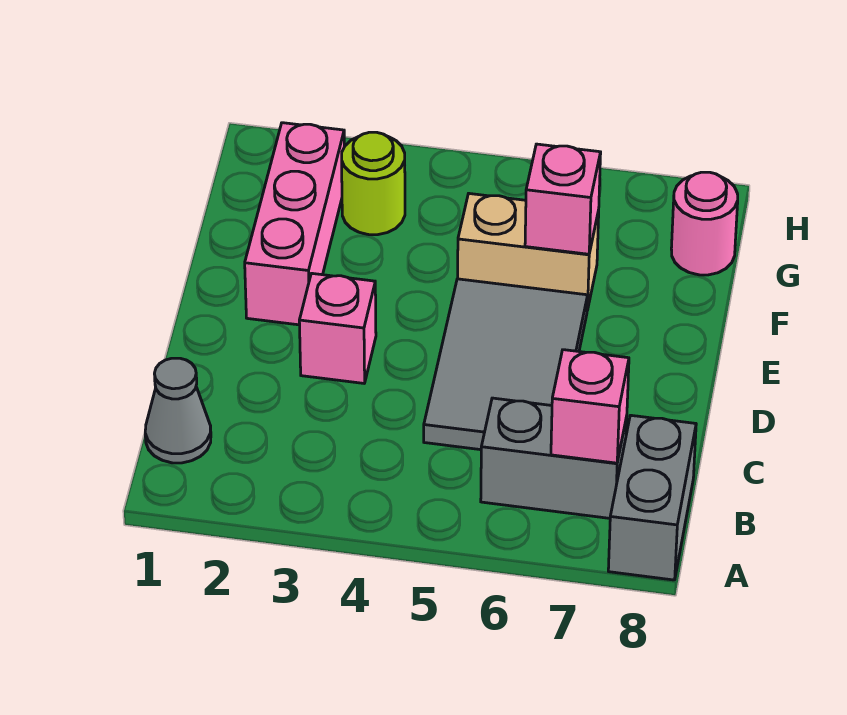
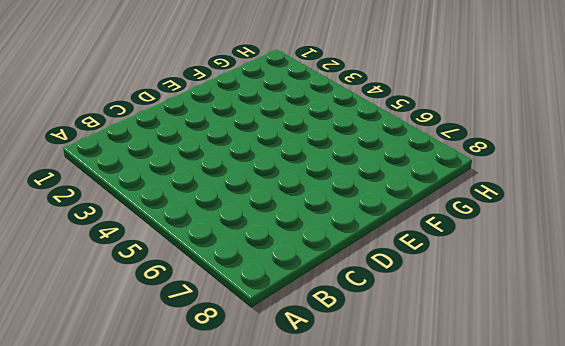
none -> grey 1x2 brick [608,415,696,580]
none -> grey 1x1 cone [145,358,211,463]

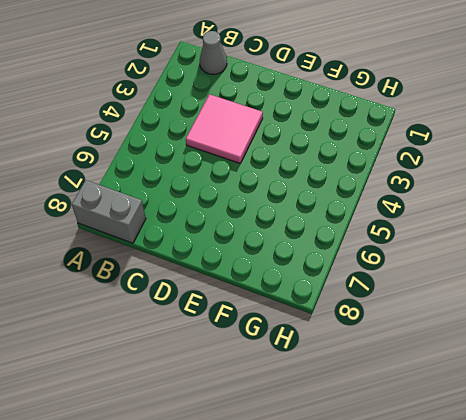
pink 2x2 tile [186,94,263,163] -> pink 1x1 brick [299,273,376,383]
none -> grey 1x2 brick [481,398,627,518]
none -> grey 2x3 tile [424,279,588,450]

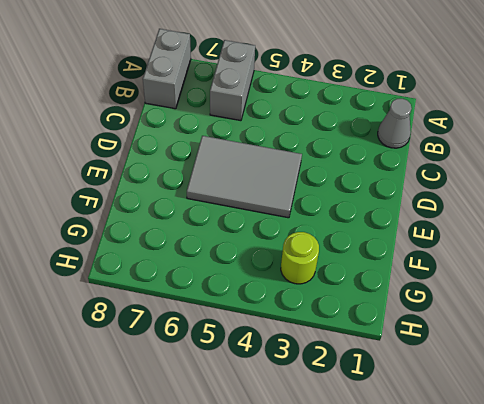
grey 1x2 brick [210,40,255,121] -> grey 1x2 brick turned to [481,398,627,518]
grey 2x3 tile [187,136,302,218] -> grey 2x3 tile turned to [424,279,588,450]
none -> pink 1x1 brick [299,273,376,383]
none -> pink 1x3 brick [245,123,344,325]

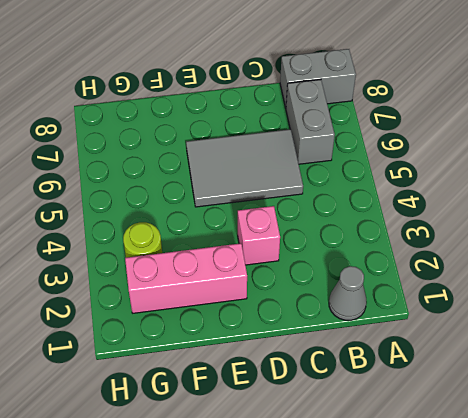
none -> tan 1x2 brick [458,194,599,310]
none -> pink 1x1 round brick [671,172,738,275]

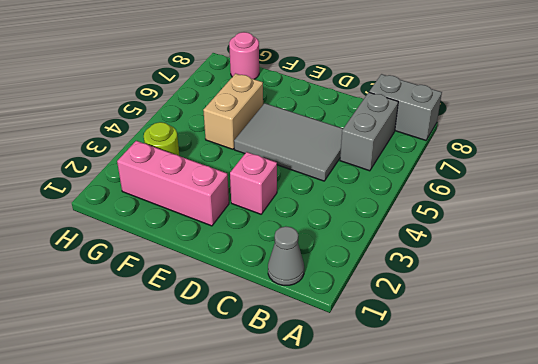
none -> pink 1x1 brick [551,350,629,463]
none -> pink 1x1 brick [525,144,601,254]

